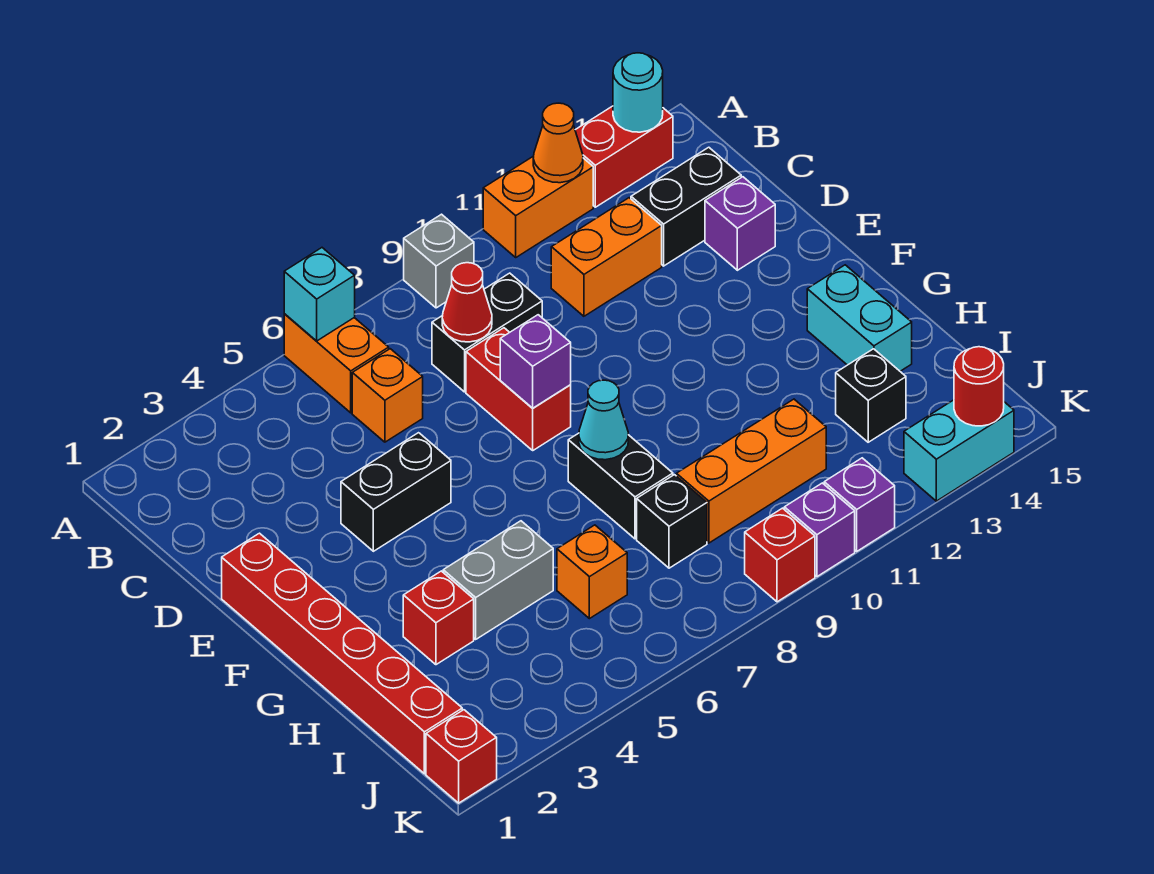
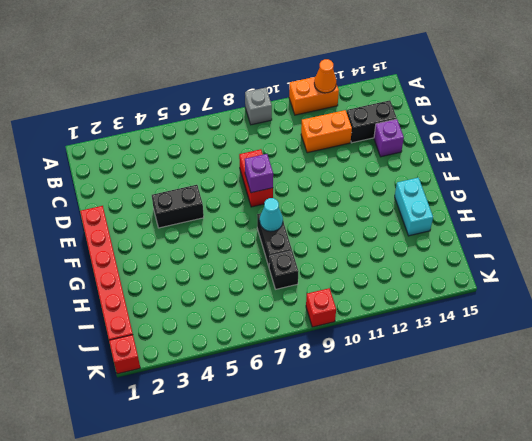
none -> orange 1x2 brick [284,314,389,413]
none -> red 1x2 brick [575,106,673,207]
none -> orange 1x1 brick [352,349,423,442]
none -> black 1x2 brick [432,273,542,392]

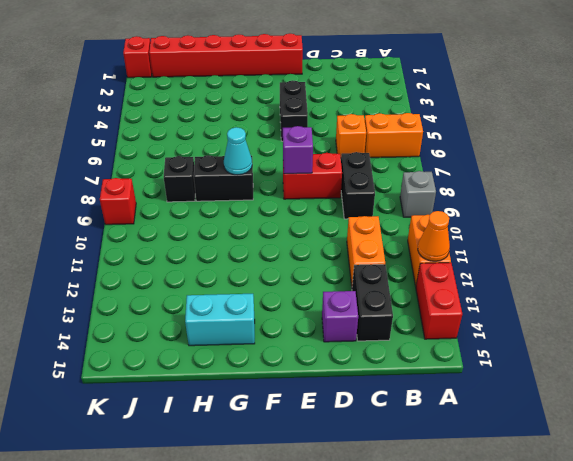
none -> red 1x1 brick [403,571,474,665]
none -> grey 1x2 brick [443,521,553,639]
none -> orange 1x1 brick [557,525,627,619]
none -> orange 1x3 brick [676,399,826,543]

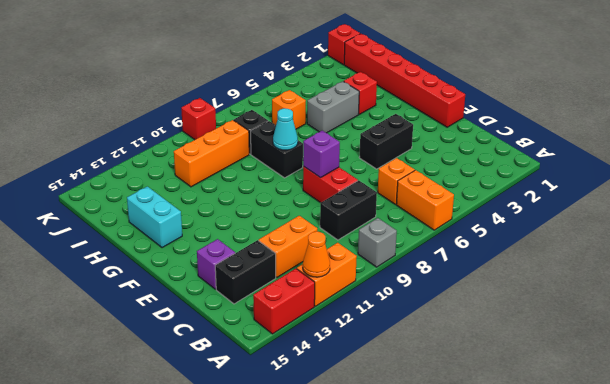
none -> black 1x1 brick [836,349,906,442]
none -> purple 1x1 brick [784,483,855,577]
none -> purple 1x1 brick [824,458,895,551]
none -> cyan 1x2 brick [904,400,1014,501]

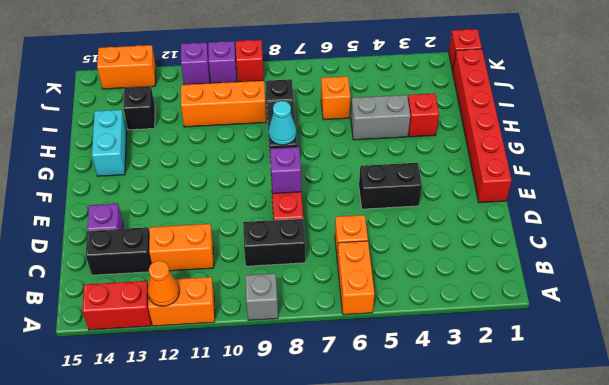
orange 1x2 brick [97,45,156,89] -> cyan 1x2 brick [904,400,1014,501]
none -> cyan 1x1 brick [284,248,355,341]
none -> cyan 1x1 round brick [613,53,663,132]
none -> red 1x1 cone [442,263,492,342]
none -> red 1x1 round brick [954,347,1004,426]

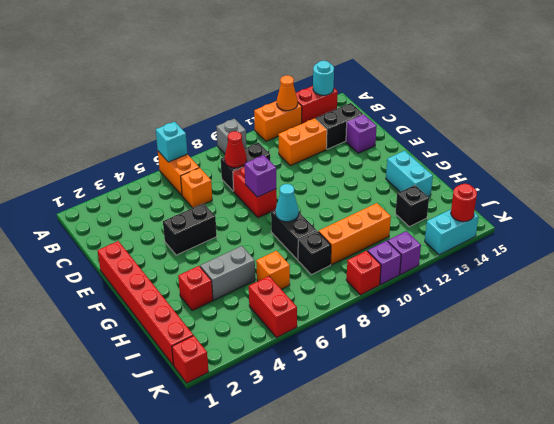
red 1x2 brick [249,276,297,338] -> none

